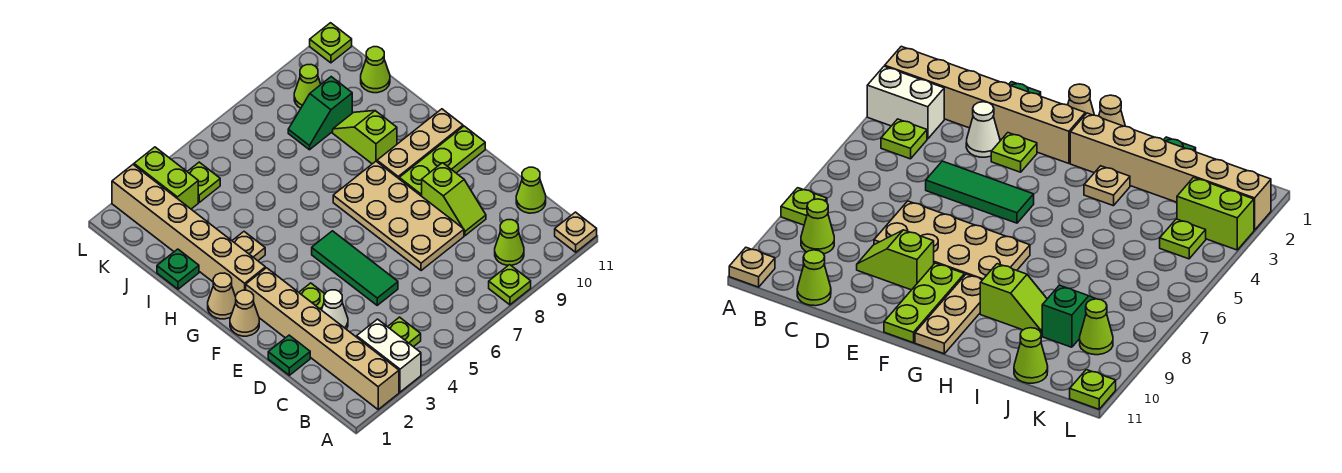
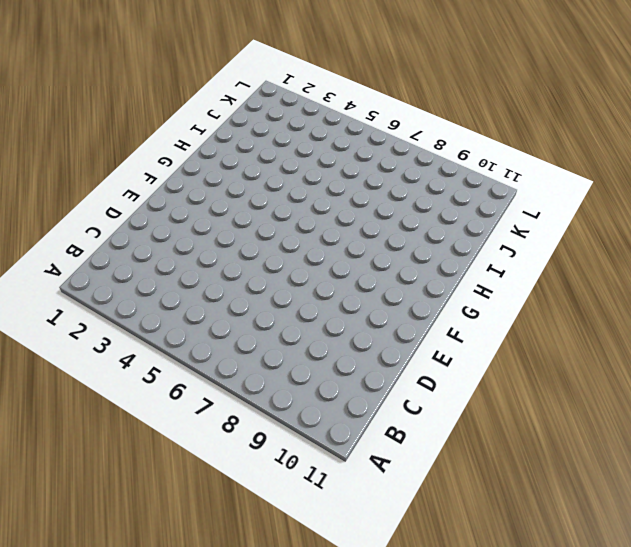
none -> tan 1x6 brick [246,268,399,409]
none -> white 1x2 brick [357,319,421,392]
none -> lime 1x1 plate [489,265,531,305]

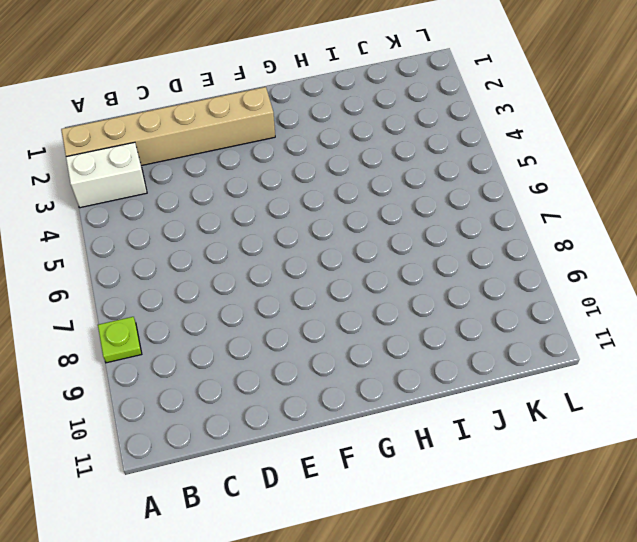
none -> tan 1x1 plate [555,212,597,252]
none -> lime 1x1 plate [388,317,421,347]
none -> lime 1x1 cone [495,220,524,265]

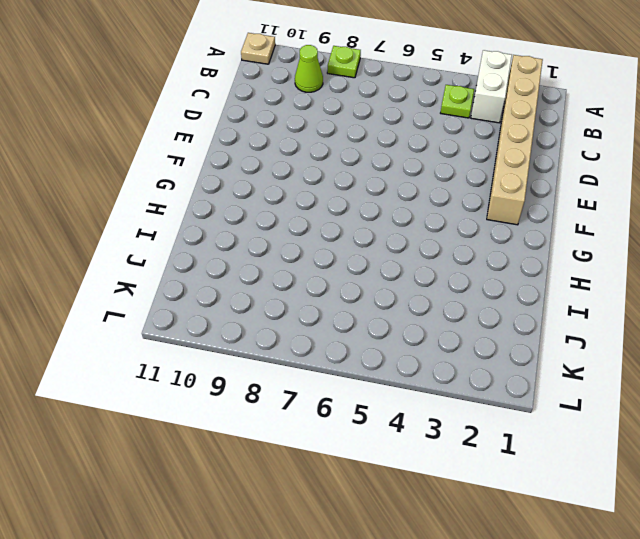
none -> lime 1x1 cone [516,167,546,213]
none -> green 1x1 plate [268,335,310,375]
none -> white 1x1 cone [322,290,348,329]

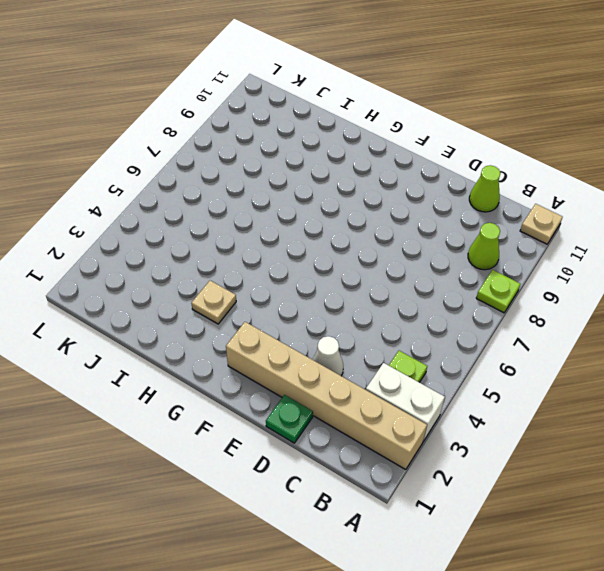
none -> green 1x3 tile [312,231,398,305]
none -> tan 2x4 plate [333,161,464,271]
none -> lime 1x2 slope [422,163,486,236]

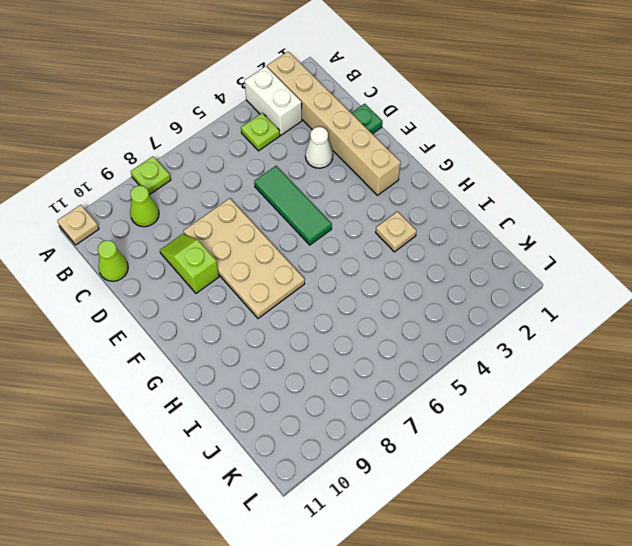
none -> lime 1x1 plate [299,283,325,310]
none -> tan 1x1 cone [230,290,259,336]
none -> lime 1x3 plate [399,126,485,196]

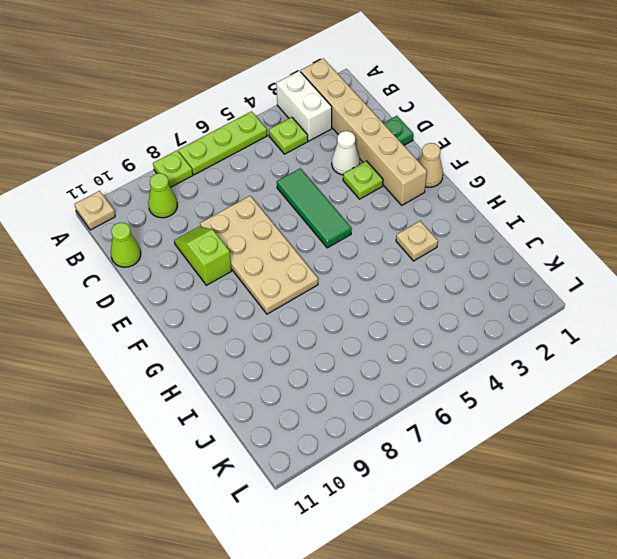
lime 1x3 plate [179,111,267,175] -> lime 1x3 plate moved to [399,126,485,196]
none -> tan 1x1 cone [208,273,236,319]
none -> tan 1x6 brick [112,165,265,296]
none -> tan 1x3 plate [377,109,463,178]

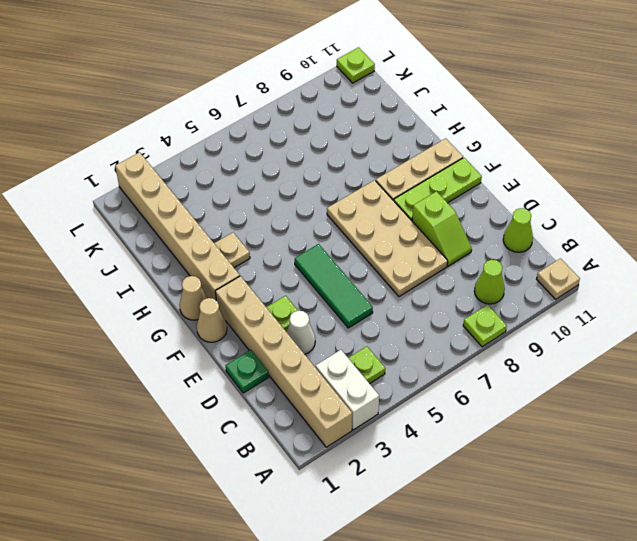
none -> lime 1x2 slope [333,111,397,164]
none -> green 1x1 plate [157,249,199,289]
none -> green 1x2 slope [288,77,352,150]

